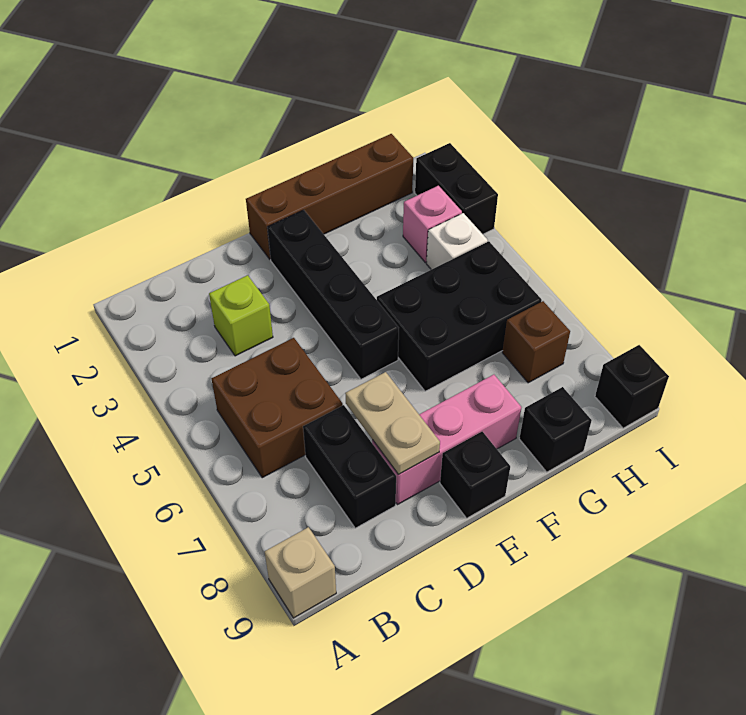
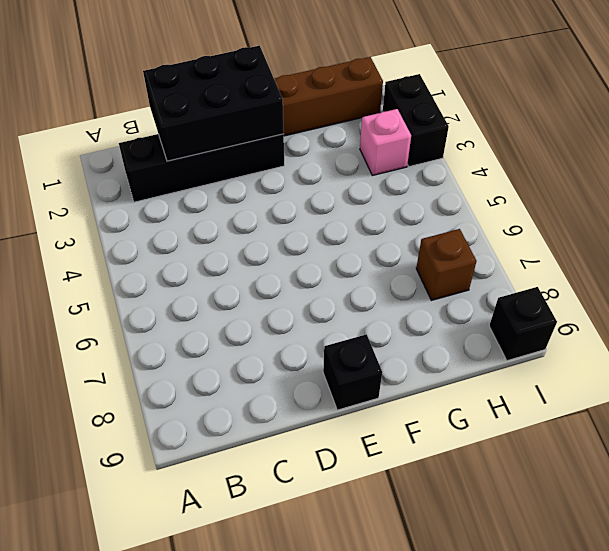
black 1x4 brick [119,134,284,202] -> black 1x4 brick turned to [267,210,399,379]
black 2x3 brick [143,46,284,161] -> black 2x3 brick moved to [377,241,542,391]
none -> tan 1x1 brick [265,527,336,618]
none -> brown 2x2 brick [211,338,343,478]
none -> lime 1x1 brick [209,275,273,356]

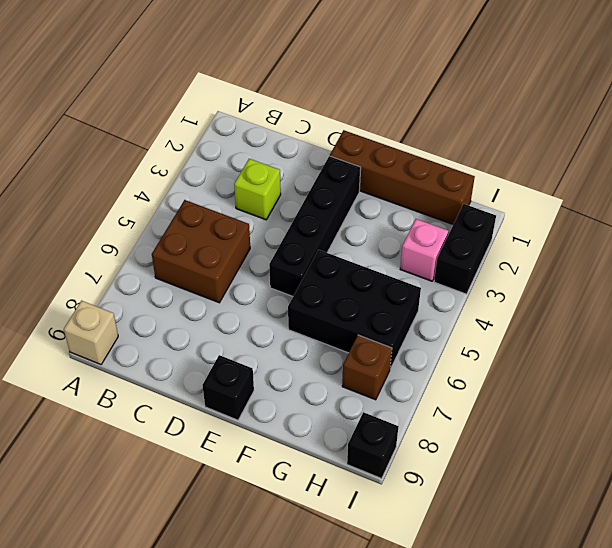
none -> black 1x2 brick [303,405,396,528]
none -> pink 1x3 brick [372,375,522,505]
none -> black 1x1 brick [519,387,592,472]

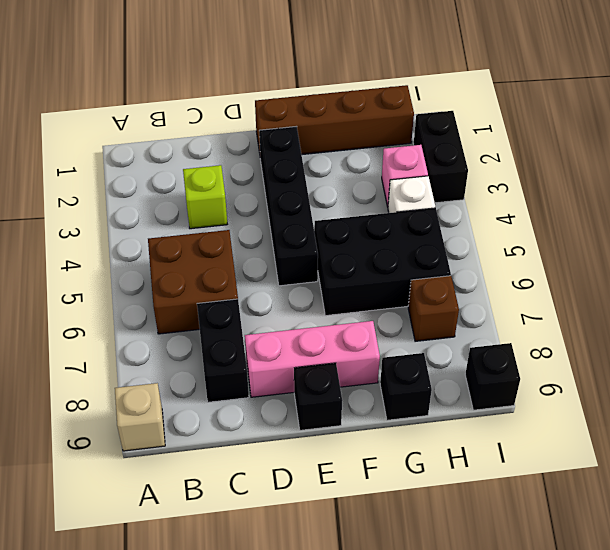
none -> tan 1x2 plate [345,372,440,475]

